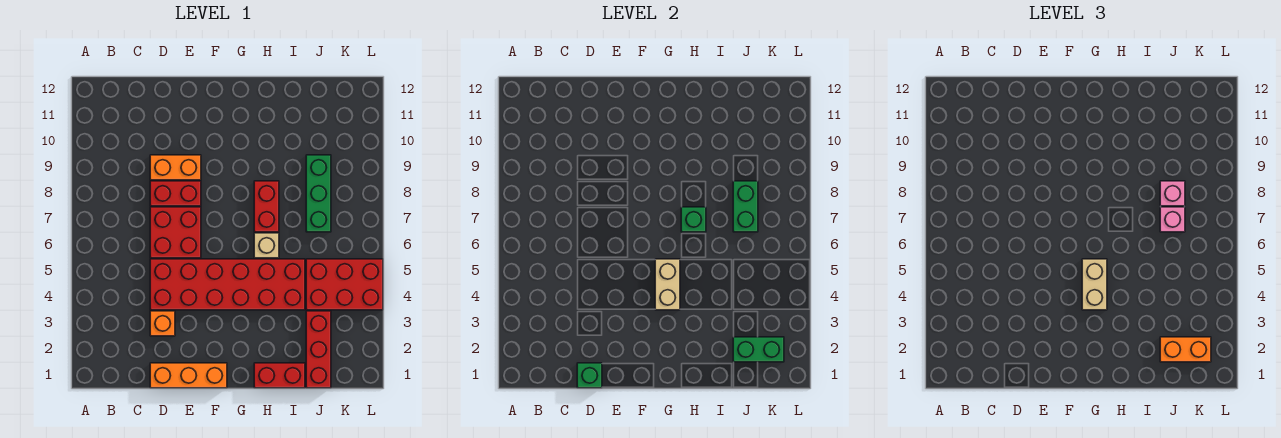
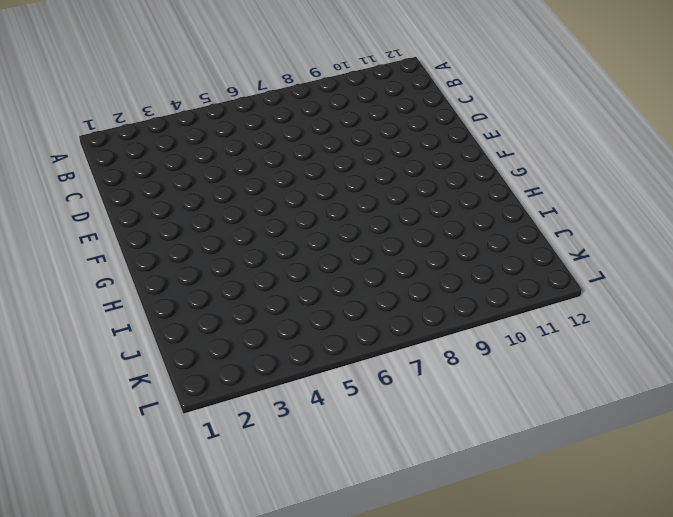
none -> orange 1x3 brick [150,363,227,388]
none -> orange 1x1 brick [150,311,175,336]
none -> red 2x6 brick [150,259,305,310]

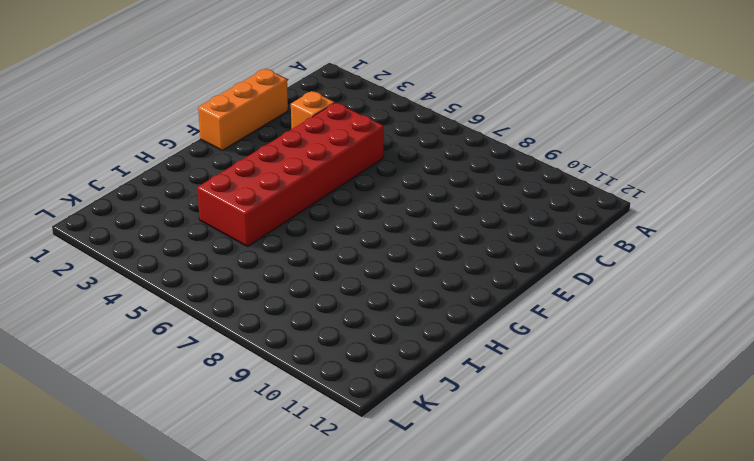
none -> red 2x2 brick [150,207,201,258]
none -> red 1x2 brick [150,181,201,206]
none -> orange 1x2 brick [150,155,201,180]

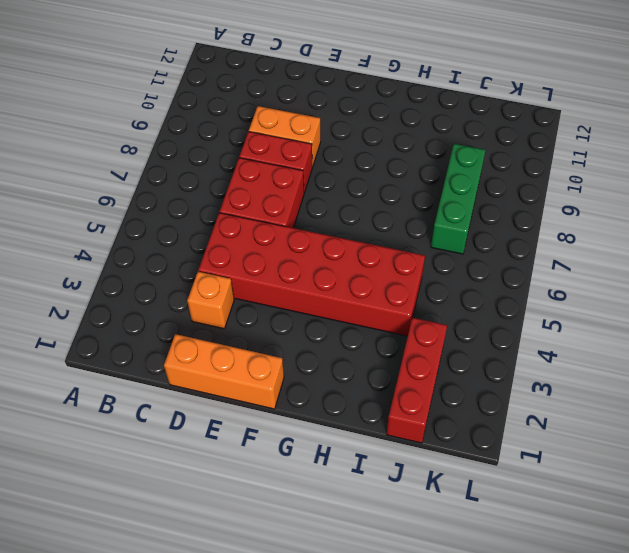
none -> red 1x2 brick [254,363,305,388]
none -> tan 1x1 brick [254,233,279,258]
none -> red 1x2 brick [254,181,279,232]

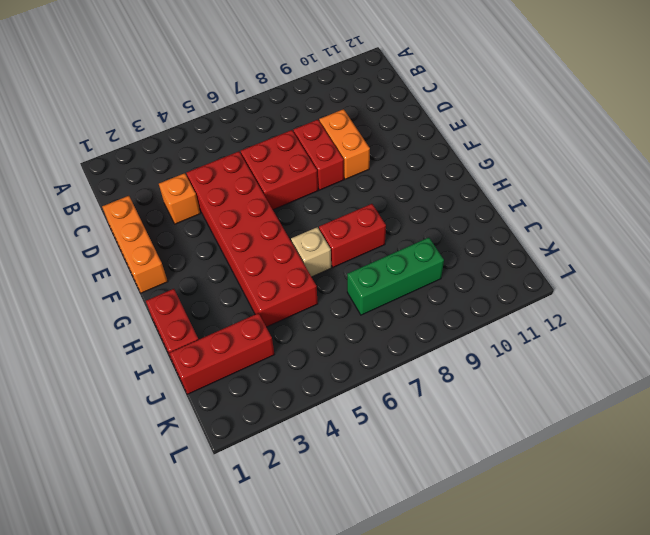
none -> red 2x3 brick [306,259,383,310]
none -> green 1x1 brick [577,363,602,388]
none -> tan 1x2 brick [655,259,680,310]

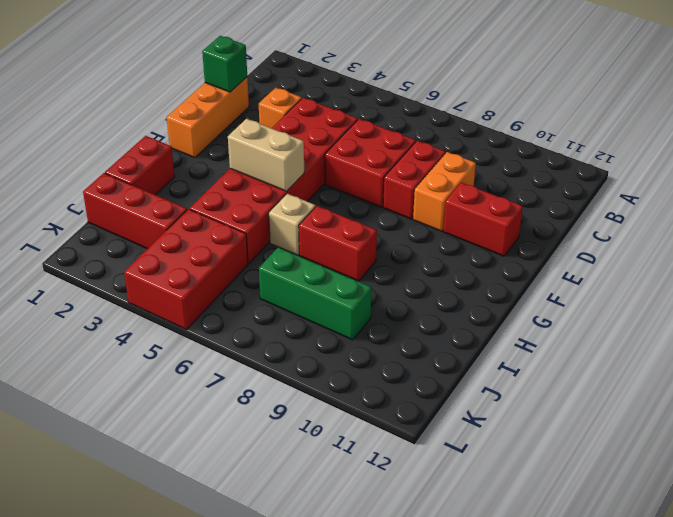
red 1x2 brick [443,182,523,256] -> none
none -> green 1x1 brick [681,207,706,232]
none -> green 1x2 brick [733,337,784,362]
none -> green 1x2 brick [733,181,758,232]

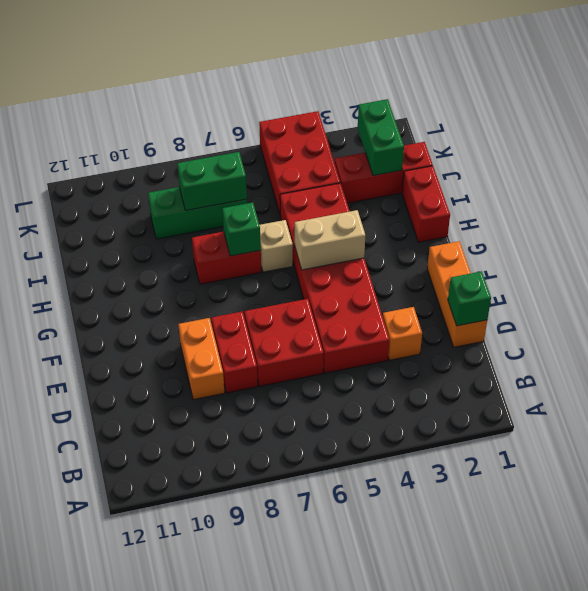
none -> tan 1x2 brick [1082,259,1107,310]
none -> orange 1x2 brick [1160,337,1211,362]
none -> pink 1x1 brick [1160,207,1185,232]

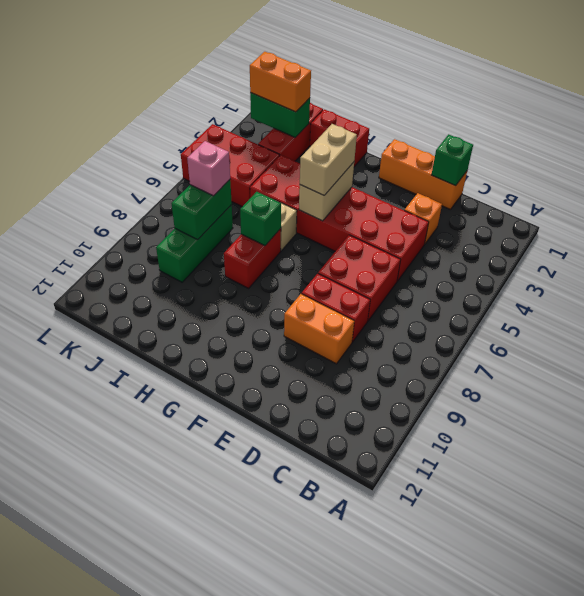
none -> pink 1x1 brick [1160,181,1185,206]

